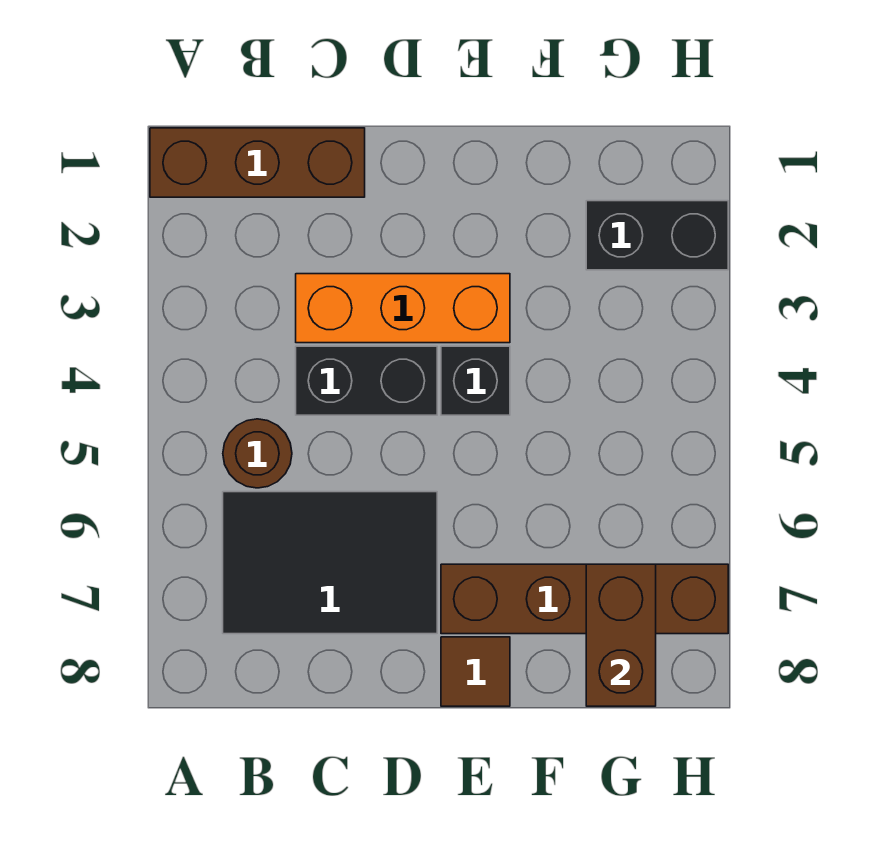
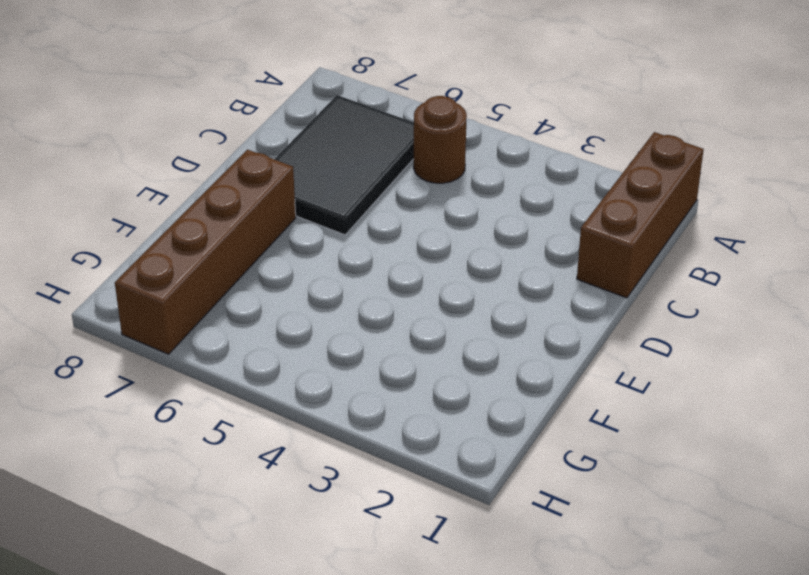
none -> orange 1x3 brick [296,274,510,343]
none -> black 1x2 brick [296,346,437,415]

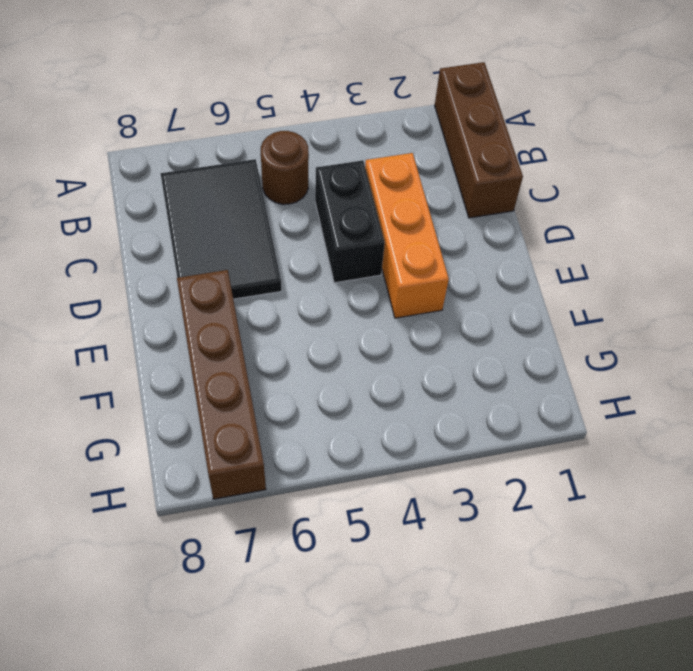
none -> black 1x1 brick [441,346,510,415]
none -> brown 1x1 tile [441,637,510,706]

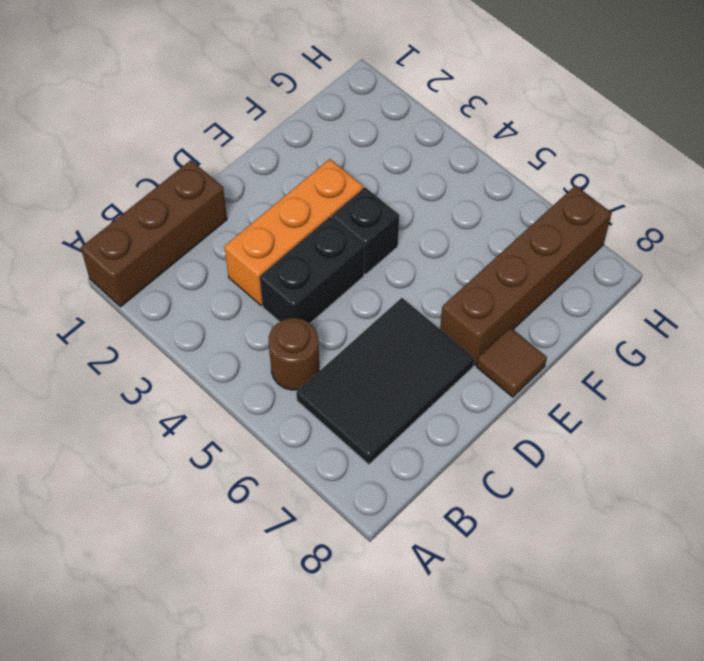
none -> black 1x2 brick [586,201,728,270]
none -> brown 1x2 brick [586,564,656,706]

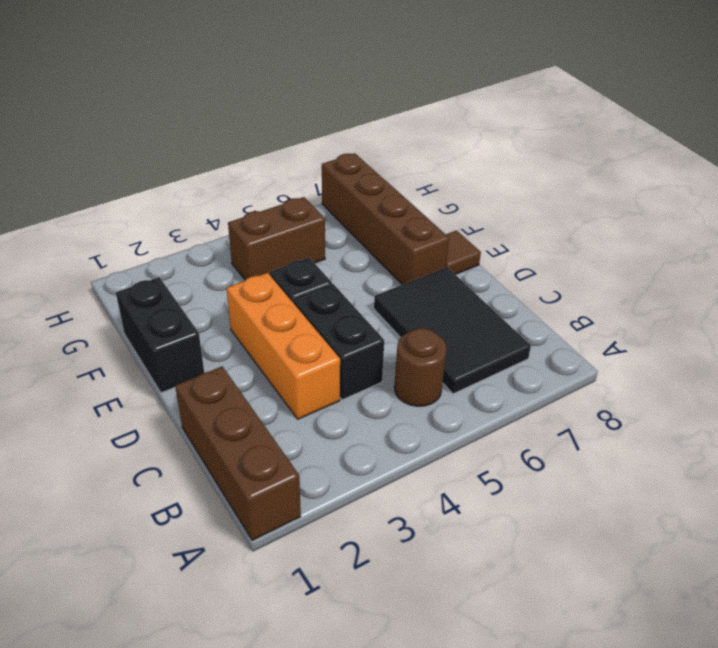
black 1x2 brick [116,277,204,393] -> black 1x2 brick moved to [586,201,728,270]
brown 1x2 brick [228,197,325,280] -> brown 1x2 brick moved to [586,564,656,706]

